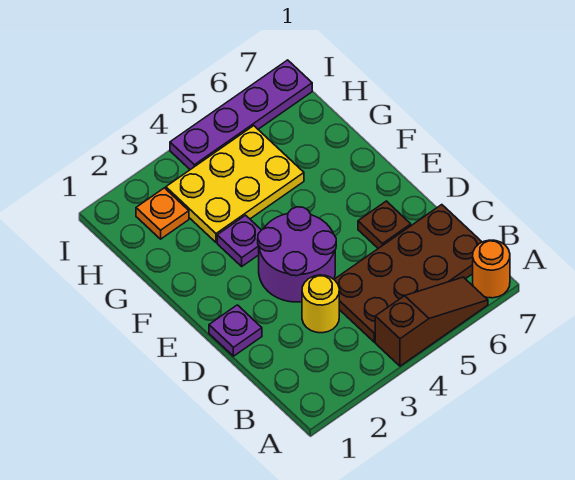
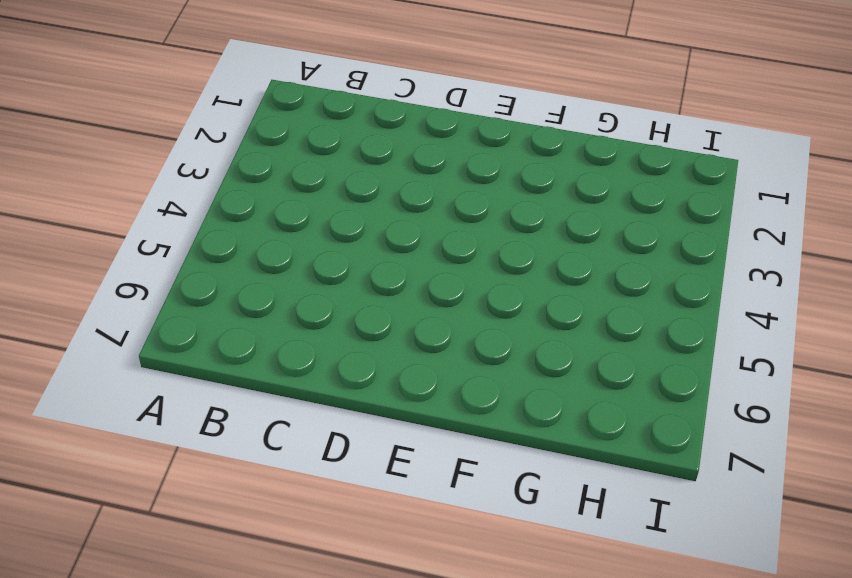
none -> brown 1x3 slope [375,277,488,366]
none -> orange 1x1 round brick [473,240,510,298]

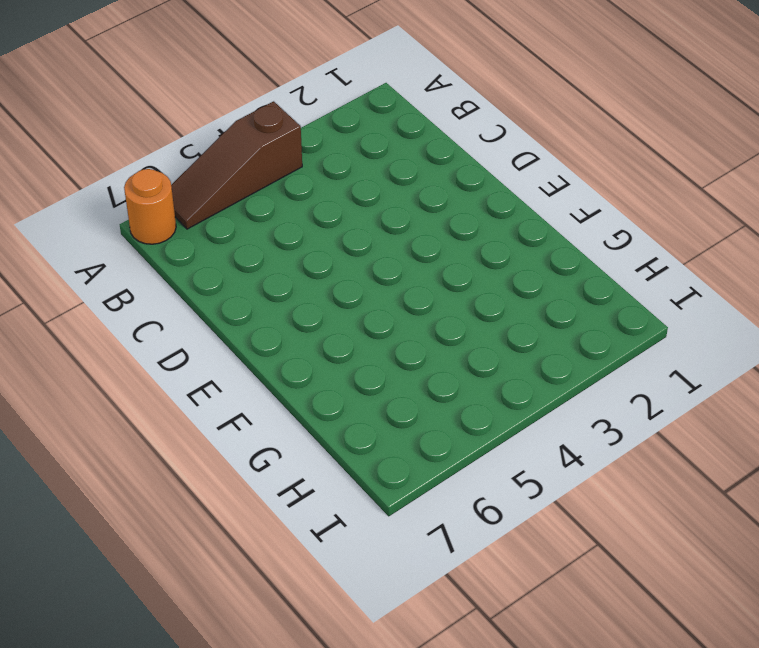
none -> brown 2x4 plate [334,205,482,342]
none -> yellow 1x1 round brick [302,275,339,333]

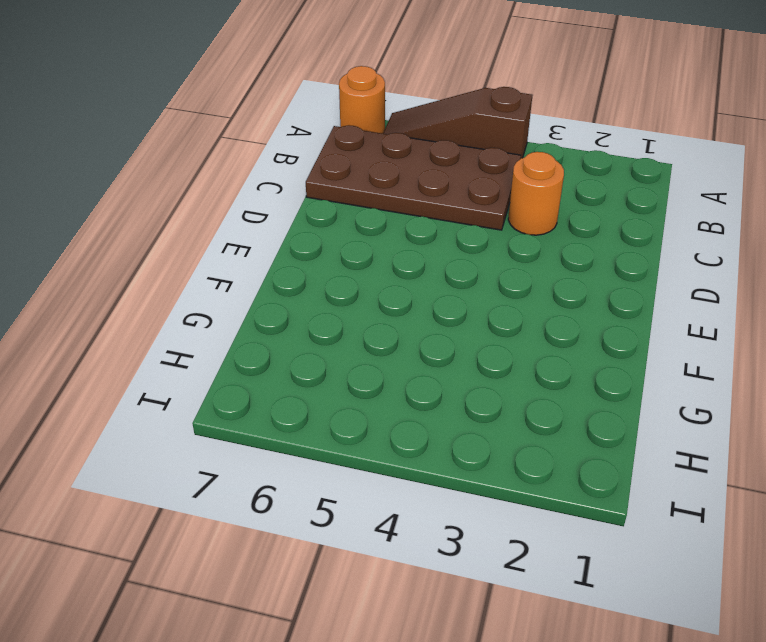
orange 1x1 round brick [508,152,564,235] -> yellow 1x1 round brick [302,275,339,333]
none -> purple 1x1 plate [209,305,262,356]
none -> purple 2x2 round brick [258,207,336,302]

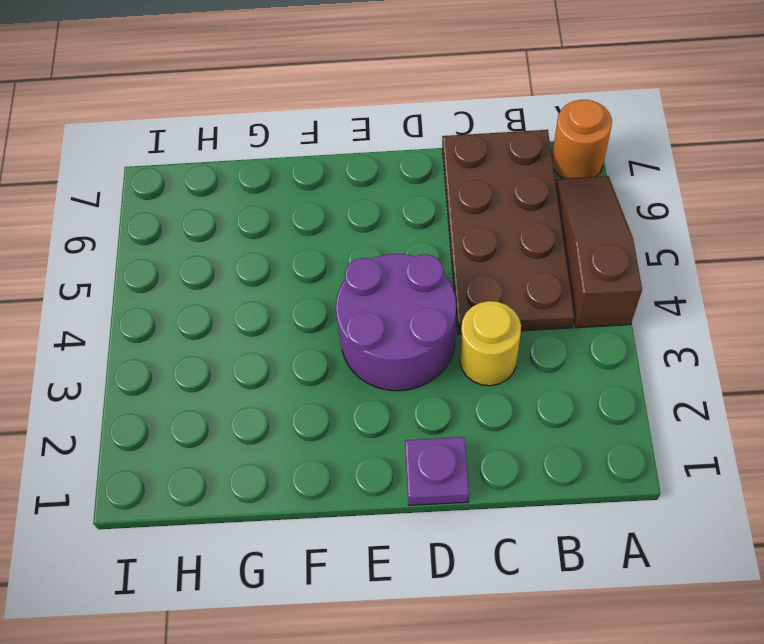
none -> brown 1x1 plate [358,201,411,248]
none -> purple 1x1 plate [217,215,261,266]

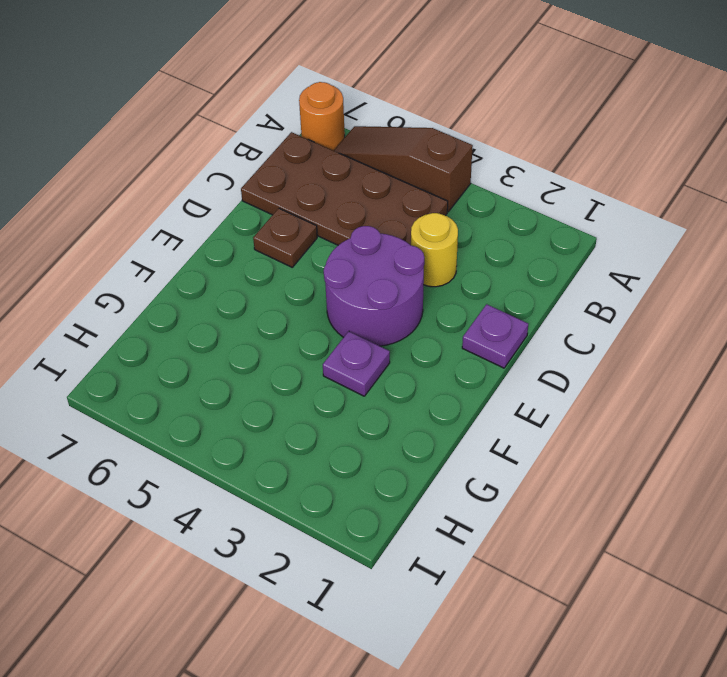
none -> yellow 2x3 plate [166,126,304,242]
none -> orange 1x1 plate [136,188,189,239]

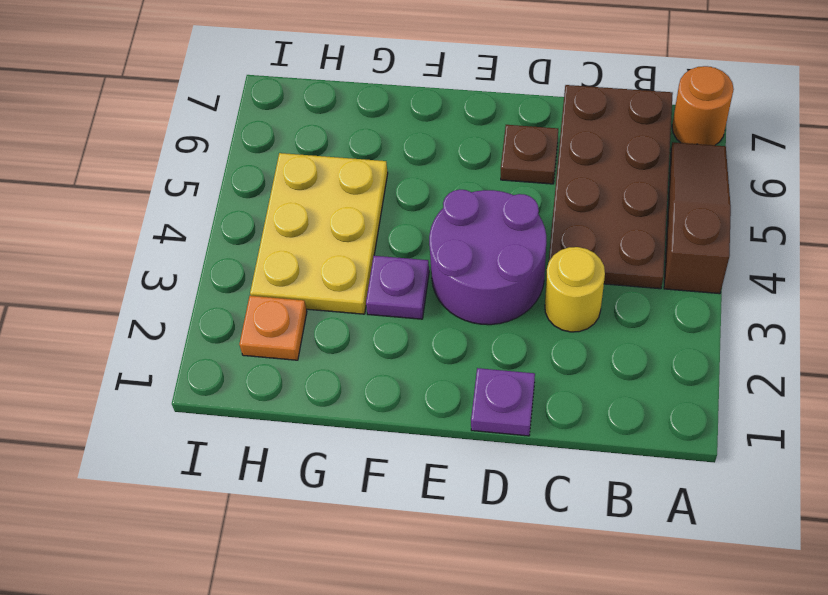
none -> purple 1x4 plate [170,60,312,170]

